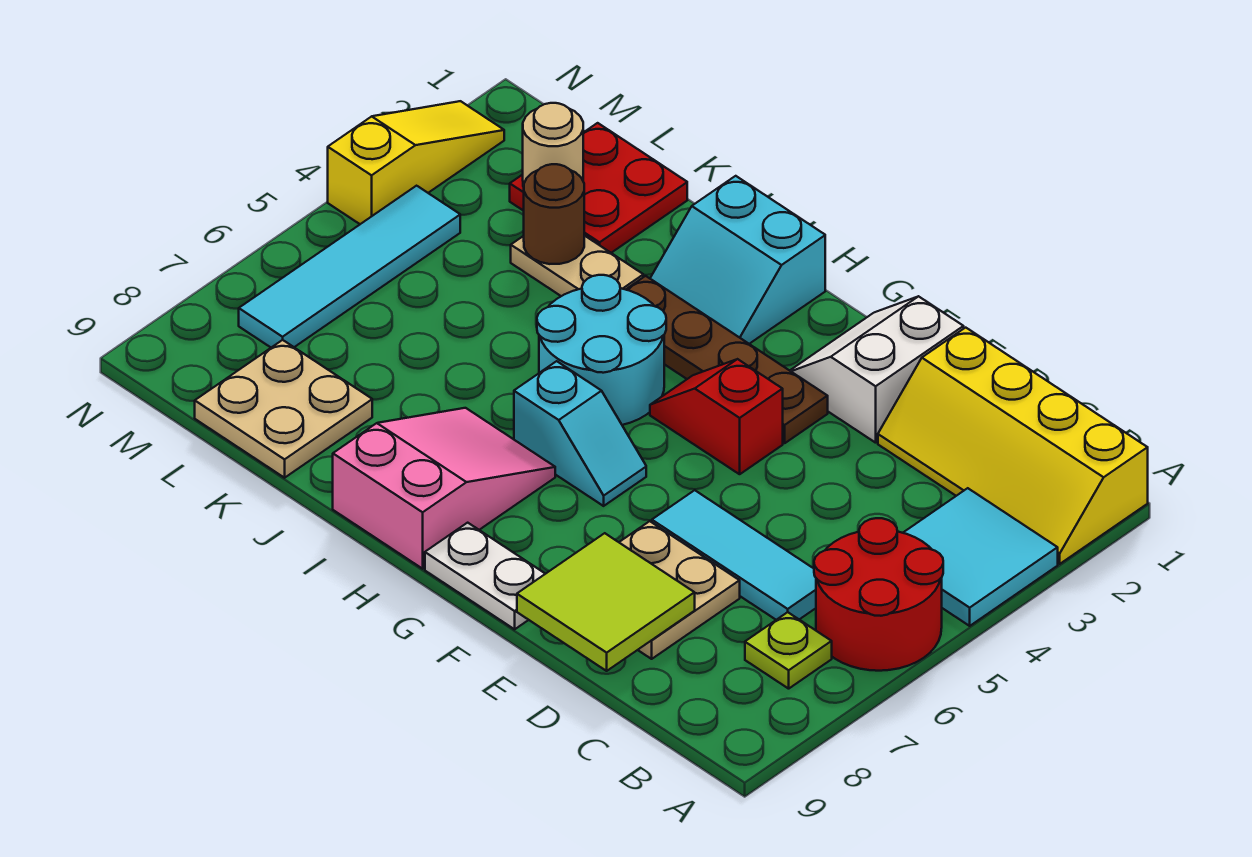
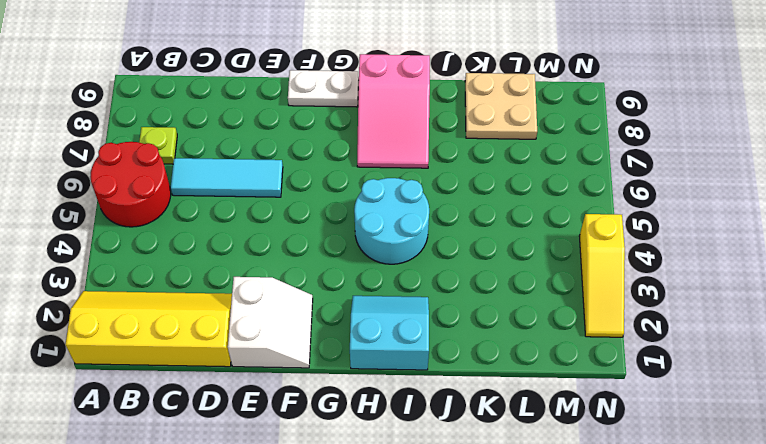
none -> cyan 2x2 tile [903,488,1058,626]
none -> tan 2x2 plate [619,521,740,659]
none -> brown 1x4 plate [626,276,828,443]

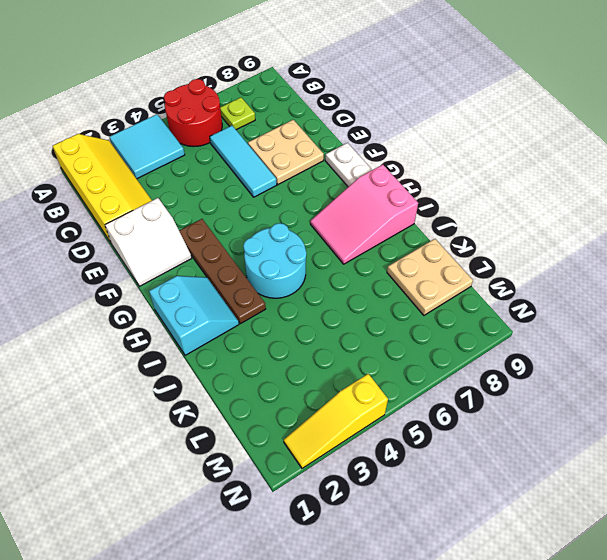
none -> red 1x2 slope [650,359,783,474]
none -> cyan 1x2 slope [514,361,646,506]
none -> tan 1x2 plate [511,235,643,296]

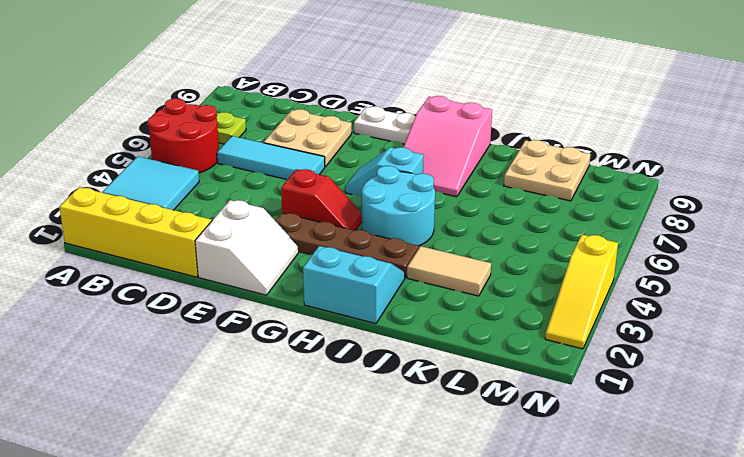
tan 1x2 tile [407,246,491,296] -> tan 1x2 plate [511,235,643,296]
none -> red 2x2 plate [510,123,687,253]
none -> cyan 1x4 tile [239,186,460,347]
none -> lime 2x2 tile [517,533,695,671]

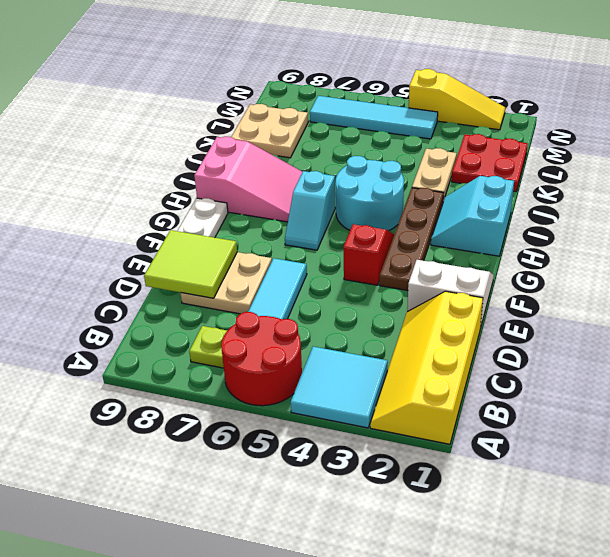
none -> brown 1x1 round brick [524,164,584,264]
none -> tan 1x1 round brick [523,103,583,187]

